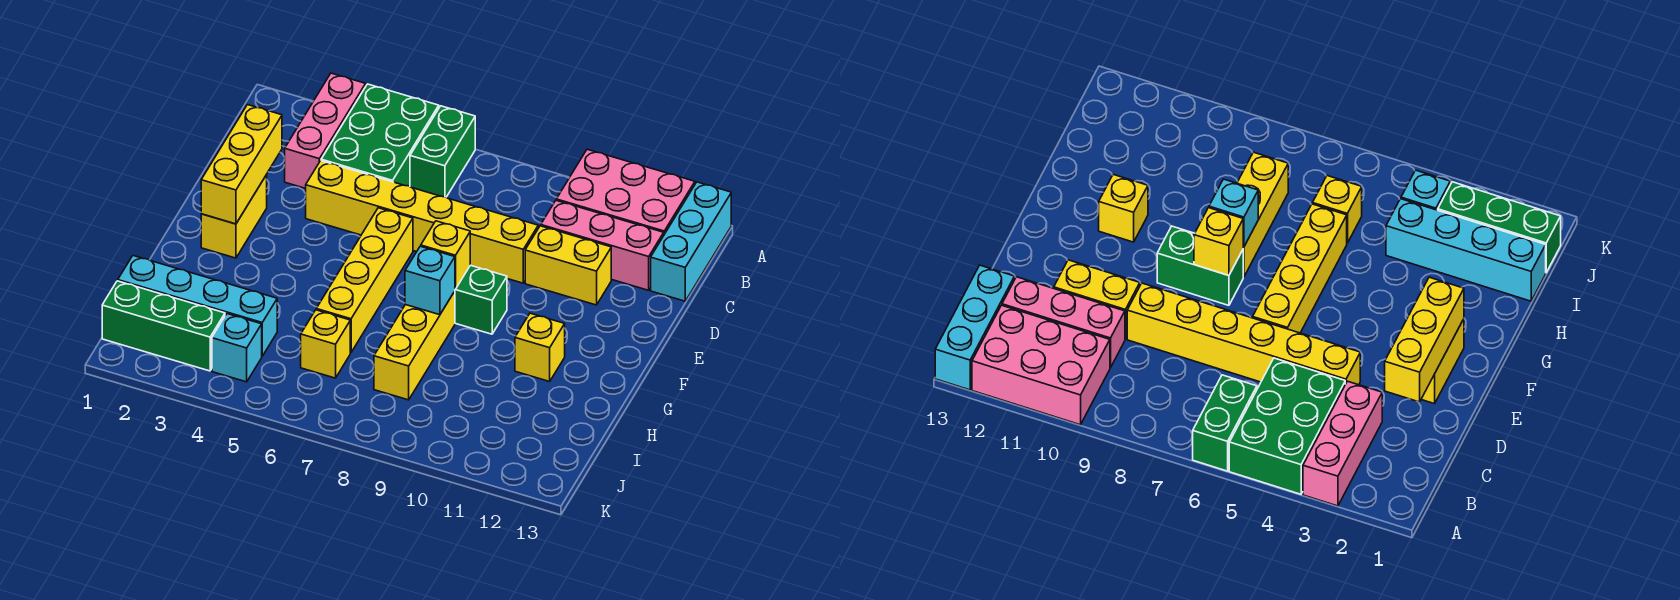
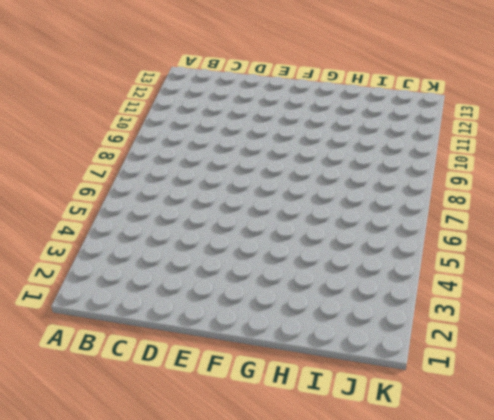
none -> pink 1x3 brick [285,73,366,188]
none -> green 2x3 brick [321,84,439,187]
none -> green 1x2 brick [410,106,475,197]

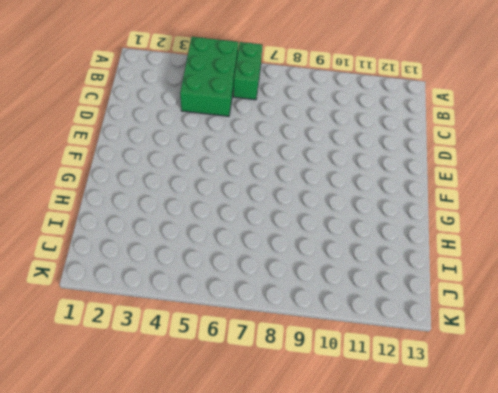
none -> pink 1x3 brick [285,73,366,188]
none -> pink 2x3 brick [556,149,695,234]
none -> cyan 1x3 brick [651,182,731,301]

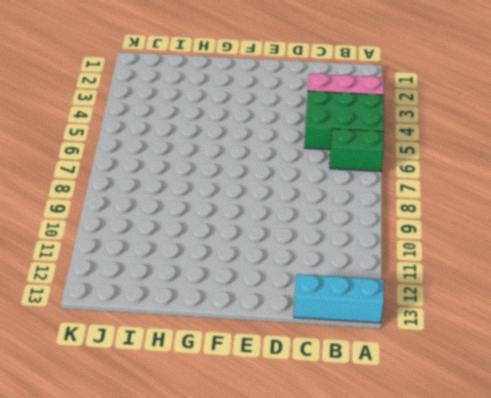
none -> pink 2x3 brick [556,149,695,234]
none -> pink 1x3 brick [541,201,664,290]
none -> yellow 1x6 brick [306,161,538,283]

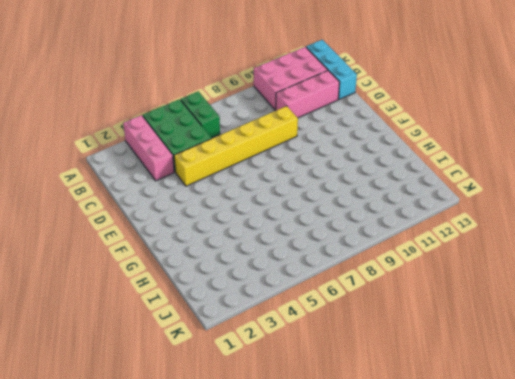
none -> yellow 1x2 brick [525,226,611,305]
none -> yellow 1x2 brick [201,175,267,258]
none -> yellow 1x4 brick [316,208,413,353]

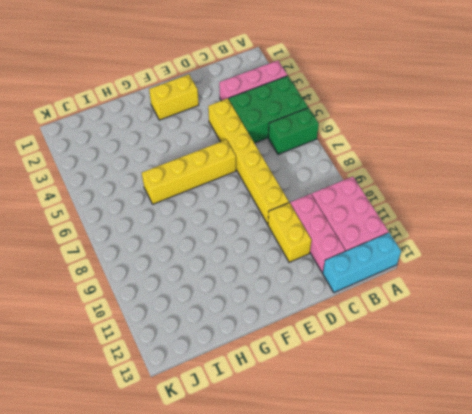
none -> green 1x2 brick [455,265,507,334]
none -> yellow 1x3 brick [374,291,455,400]
none -> yellow 1x1 brick [515,313,565,382]

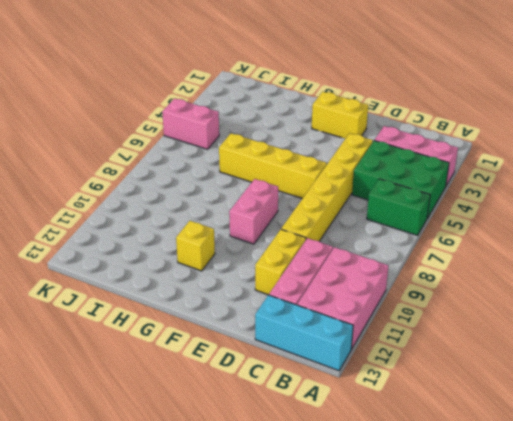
pink 1x2 brick [229,179,278,244] -> green 1x2 brick [455,265,507,334]
pink 1x2 brick [162,98,219,149] -> none
none -> yellow 1x3 brick [374,291,455,400]
none -> cyan 1x4 brick [118,256,277,356]
none -> yellow 1x1 brick [301,310,350,378]

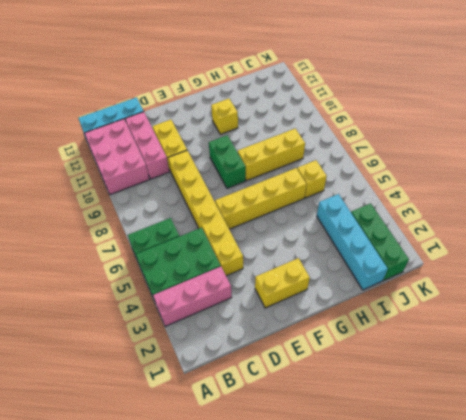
none -> cyan 1x1 brick [212,314,262,382]
none -> yellow 1x3 brick [201,105,282,224]
none -> yellow 1x1 brick [421,221,470,289]

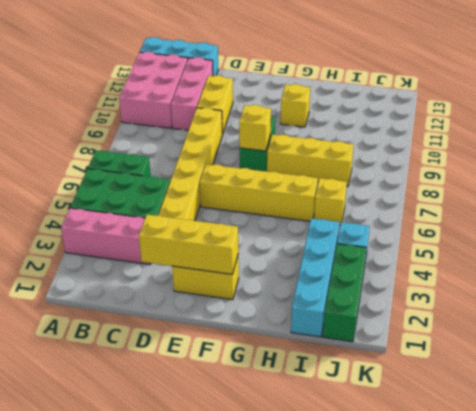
none -> cyan 1x1 brick [405,246,455,315]

